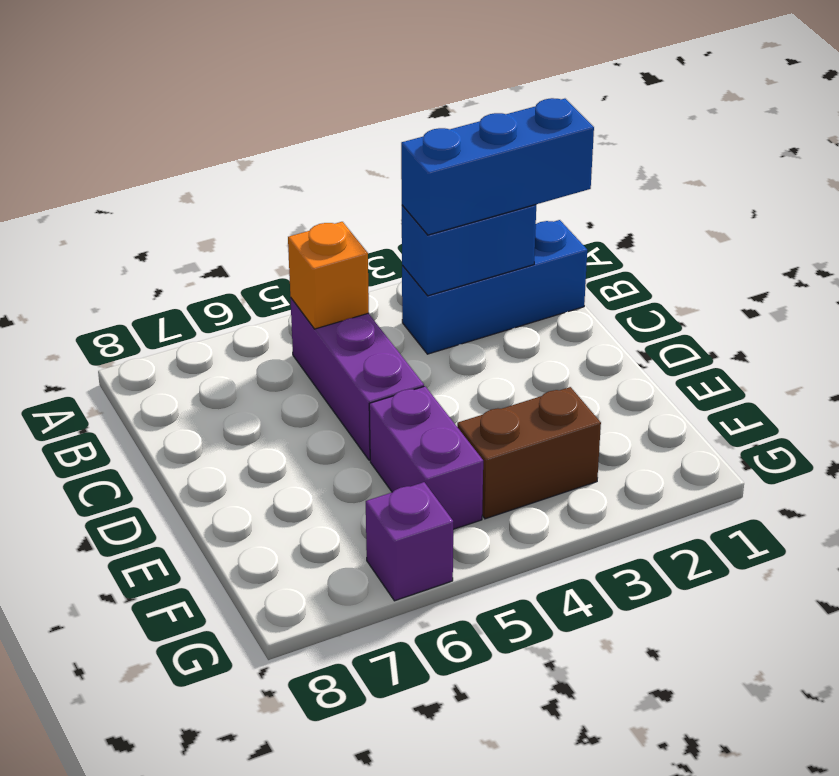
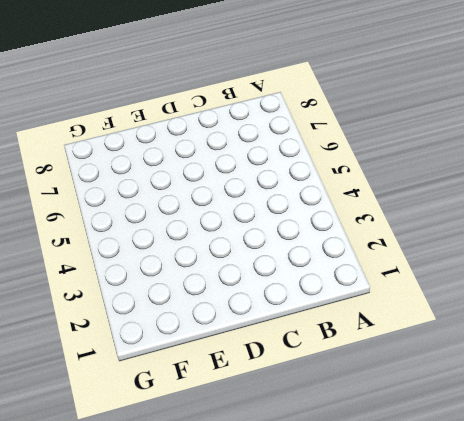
none -> blue 1x3 brick [402,220,587,354]
none -> purple 1x3 brick [290,298,424,460]

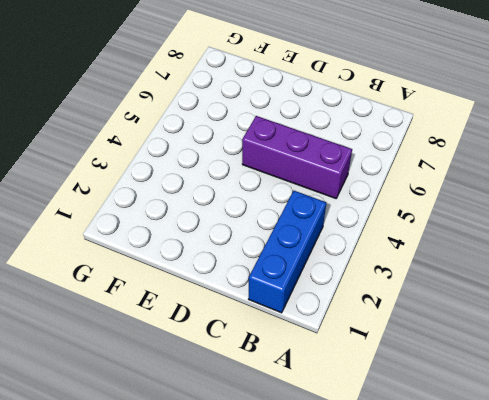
none -> purple 1x2 brick [369,386,483,529]
none -> brown 1x2 brick [457,387,601,519]

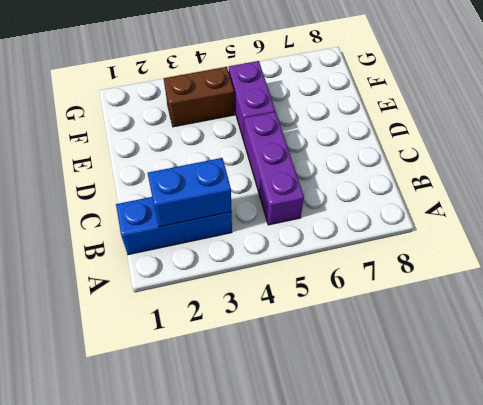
none -> purple 1x1 brick [366,482,453,601]
none -> orange 1x1 brick [288,222,369,329]

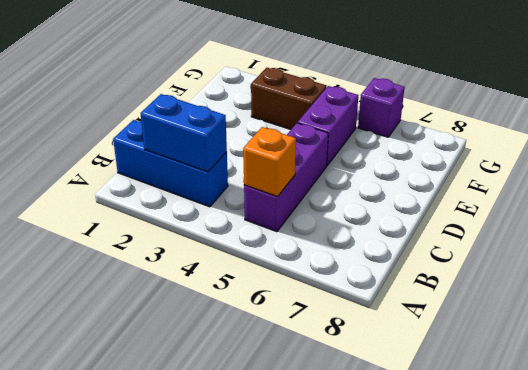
none -> blue 1x3 brick [401,98,594,235]

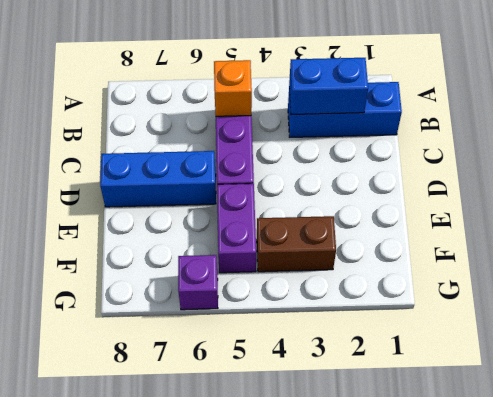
blue 1x3 brick [100,151,216,207] -> blue 1x3 brick moved to [401,98,594,235]

